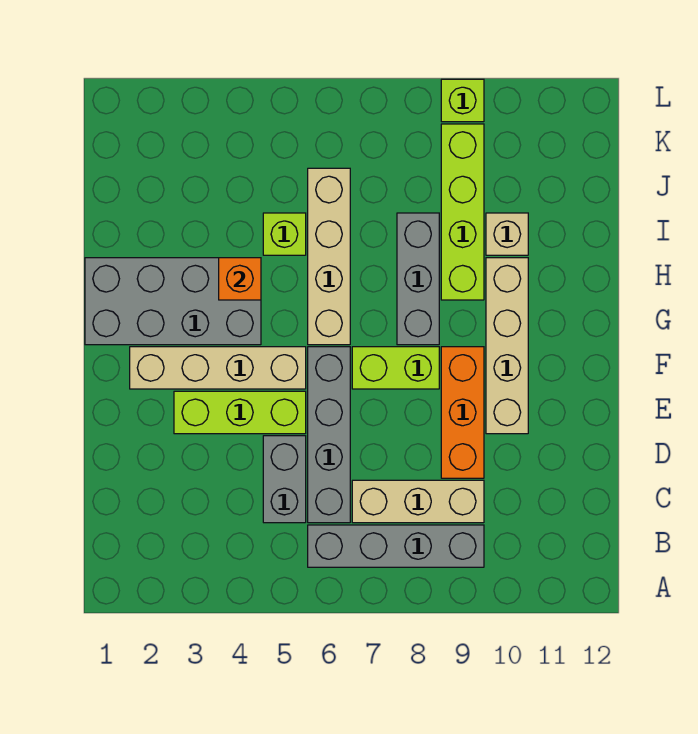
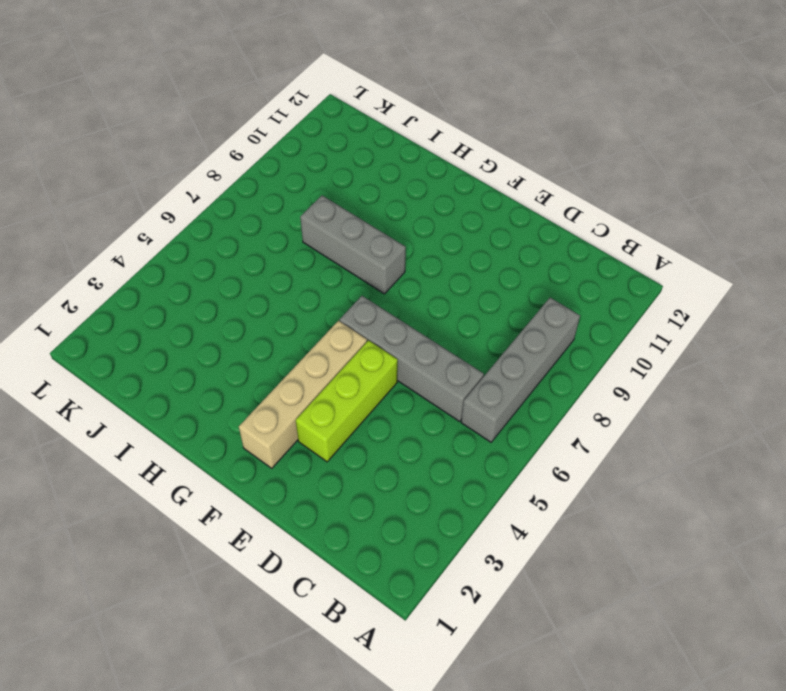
none -> grey 1x2 brick [263,436,306,523]
none -> tan 1x3 brick [352,480,484,523]
none -> orange 1x3 brick [441,347,484,478]

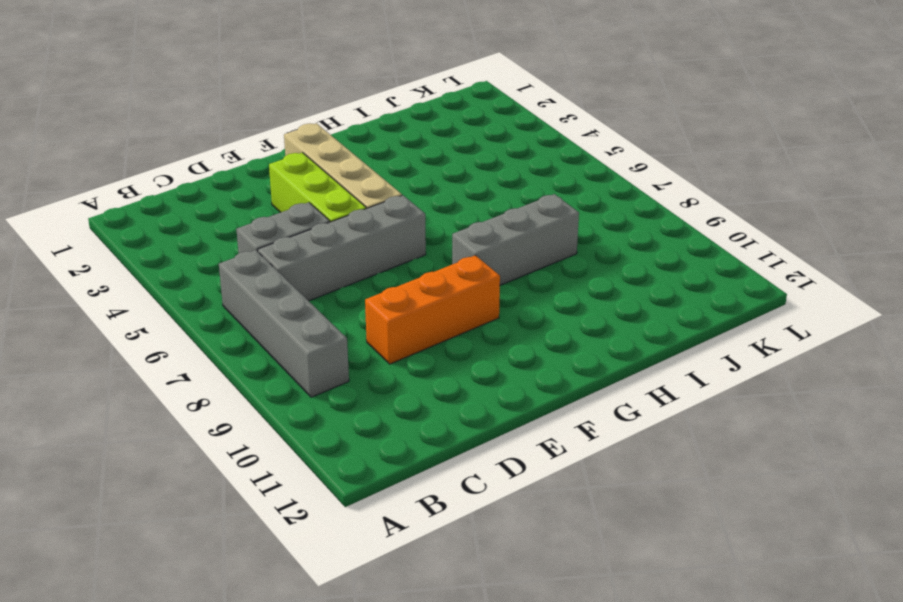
none -> tan 1x3 brick [352,480,484,523]
none -> tan 1x4 brick [486,258,528,434]
none -> lime 1x2 brick [352,347,439,389]

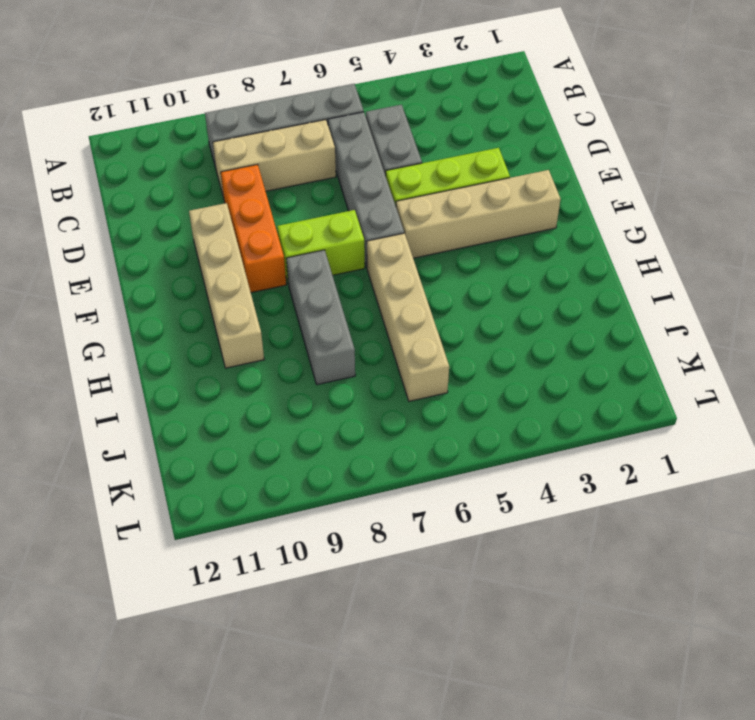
none -> grey 2x4 brick [85,258,261,345]
none -> lime 1x4 brick [441,124,484,300]
none -> lime 1x1 brick [263,213,306,255]

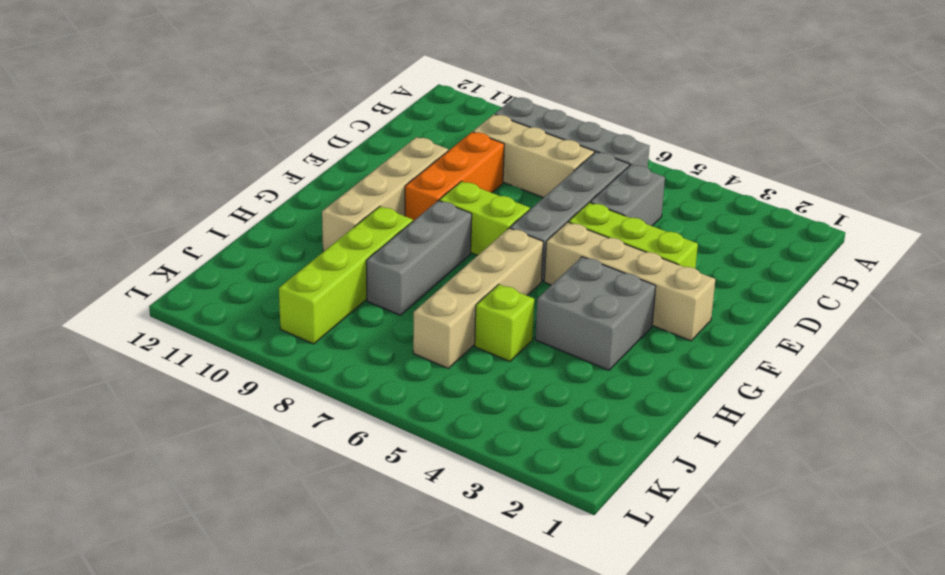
grey 2x2 brick [535,257,656,370] -> grey 2x4 brick [85,258,261,345]
none -> tan 1x1 brick [486,213,528,255]
none -> lime 1x1 brick [441,79,484,122]
none -> orange 1x1 brick [219,258,261,300]

